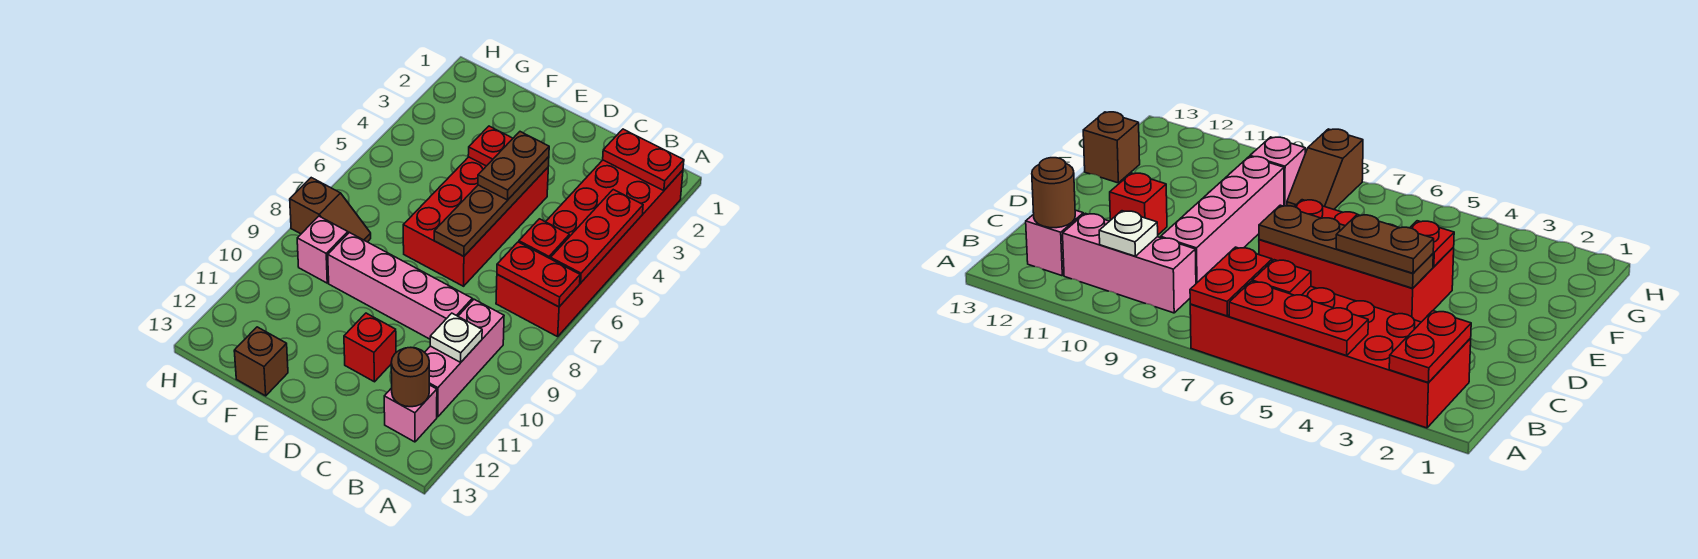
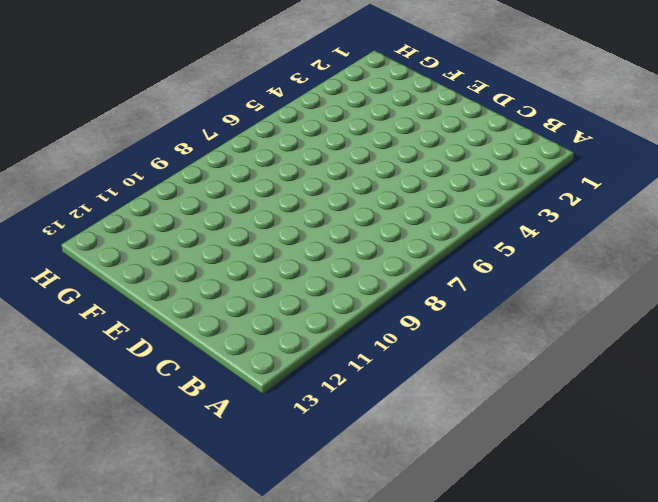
none -> red 2x6 brick [496,160,683,337]
none -> pink 1x3 brick [425,299,504,417]
none -> pink 1x1 brick [384,385,437,442]

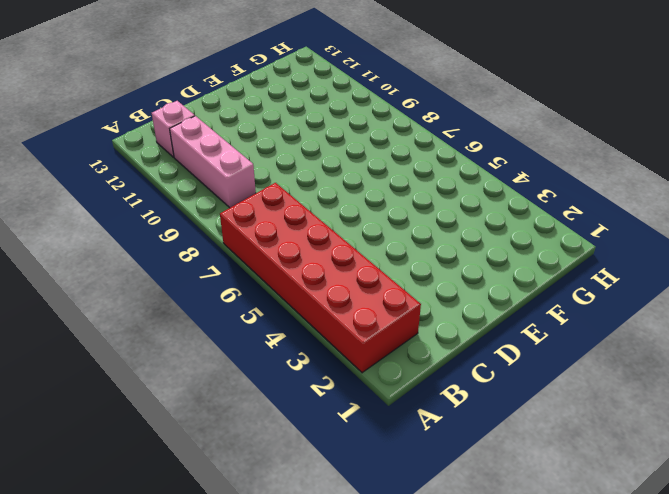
none -> pink 1x4 brick [328,232,472,339]
none -> red 2x4 brick [403,157,548,286]
none -> red 1x1 brick [344,313,396,382]

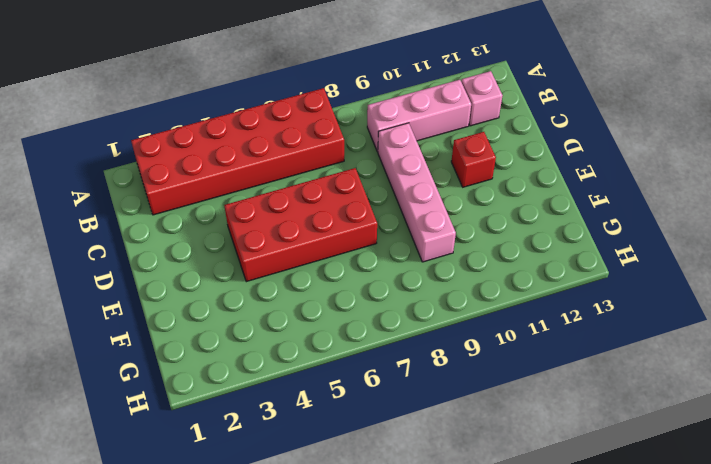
none -> brown 1x1 brick [234,327,288,396]
none -> brown 1x2 slope [290,178,371,242]
none -> pink 1x1 brick [297,216,348,283]

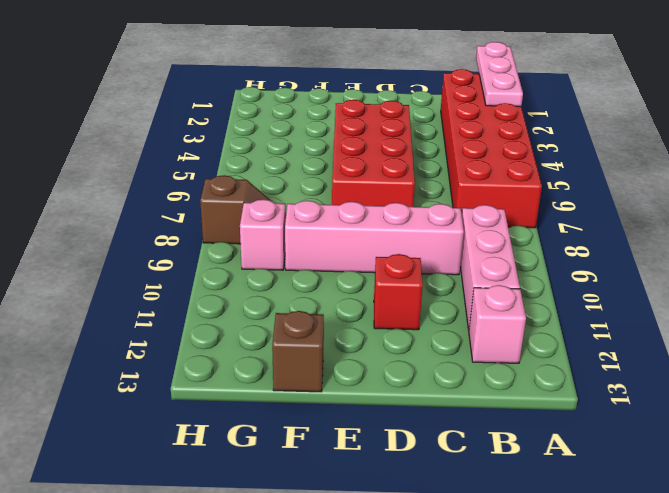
pink 1x3 plate [476,42,523,107] -> red 1x2 plate [603,129,684,191]
none -> red 1x3 plate [551,190,643,283]
none -> red 1x2 plate [497,242,580,307]
none -> red 1x1 plate [519,219,569,259]

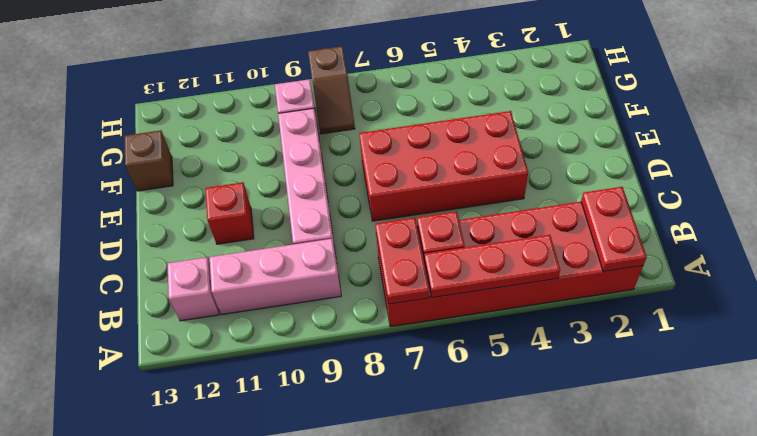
none -> white 1x1 plate [430,313,482,362]
none -> brown 1x1 round brick [391,348,429,407]
none -> brown 1x4 plate [434,157,549,256]

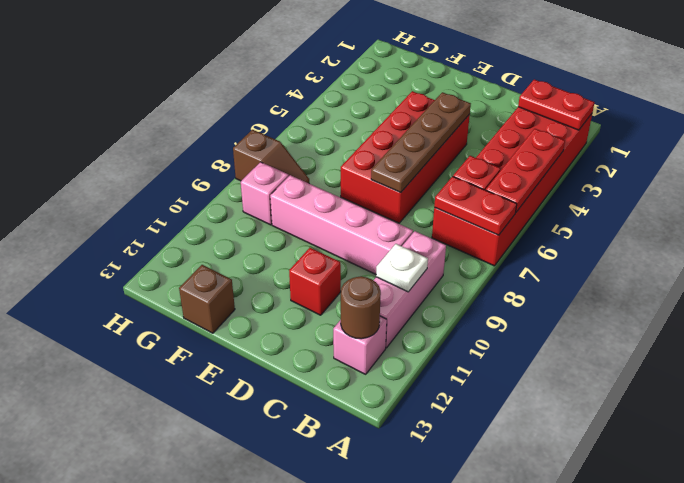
none -> red 1x1 plate [468,126,513,166]
none -> brown 1x2 plate [478,132,549,200]

